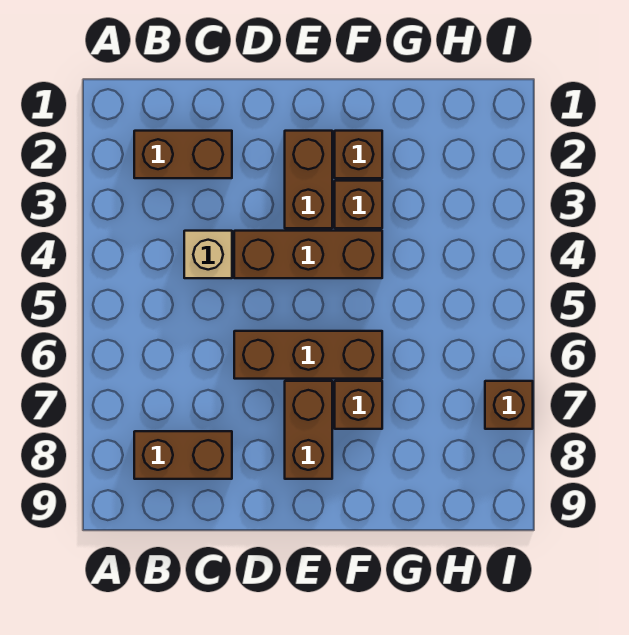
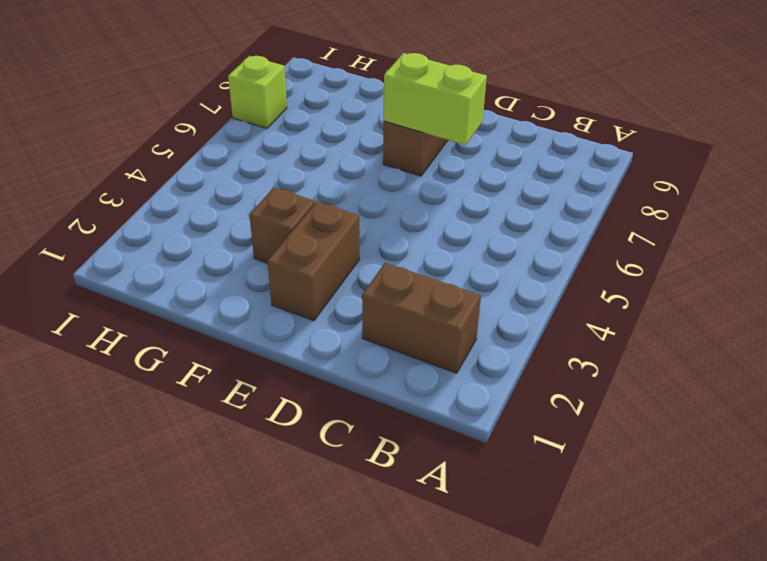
lime 1x2 brick [384,53,487,145] -> none
lime 1x1 brick [228,56,287,128] -> brown 1x1 brick [485,381,533,429]
none -> brown 1x2 brick [134,431,232,479]
none -> tan 1x1 brick [184,231,232,278]

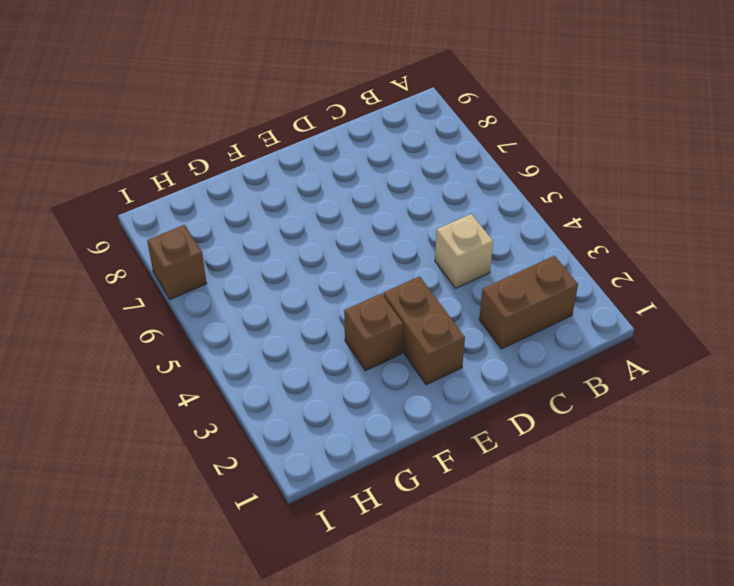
none -> brown 1x2 brick [134,431,232,479]
none -> brown 1x3 brick [234,231,382,278]

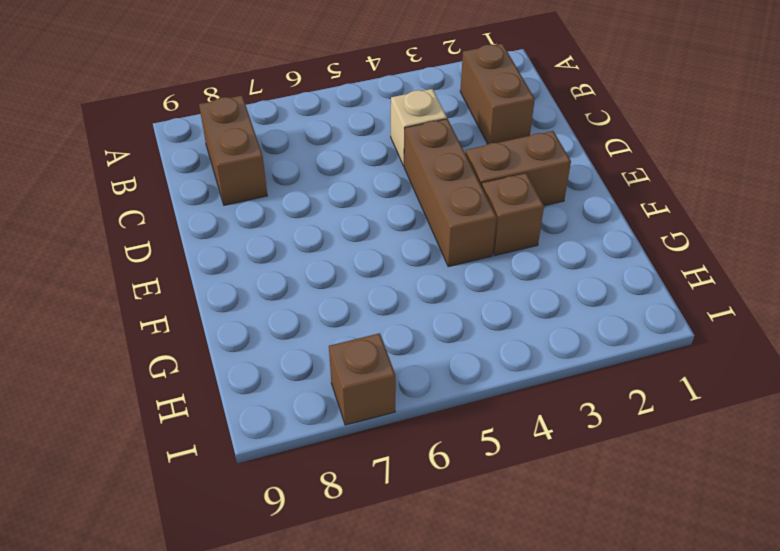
none -> brown 1x3 brick [234,331,382,379]
none -> brown 1x2 brick [285,381,332,479]

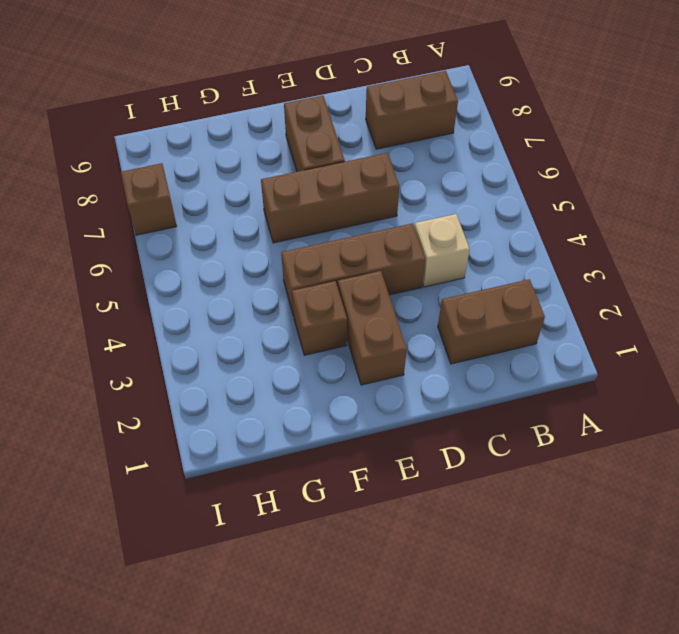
none -> brown 1x1 brick [335,131,382,178]
none -> brown 1x1 brick [335,381,382,429]

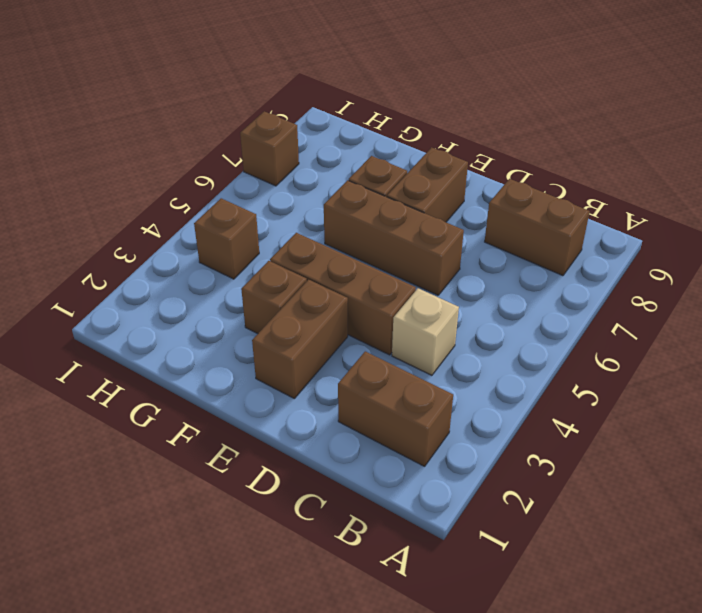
brown 1x1 brick [194,198,259,279] -> brown 1x1 brick moved to [335,131,382,178]

